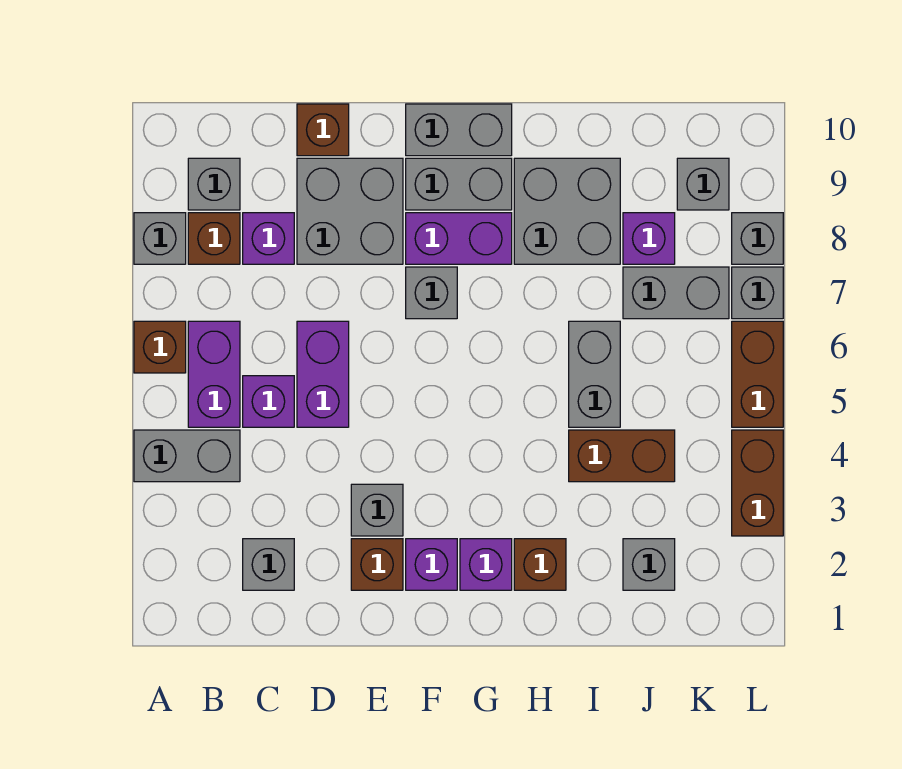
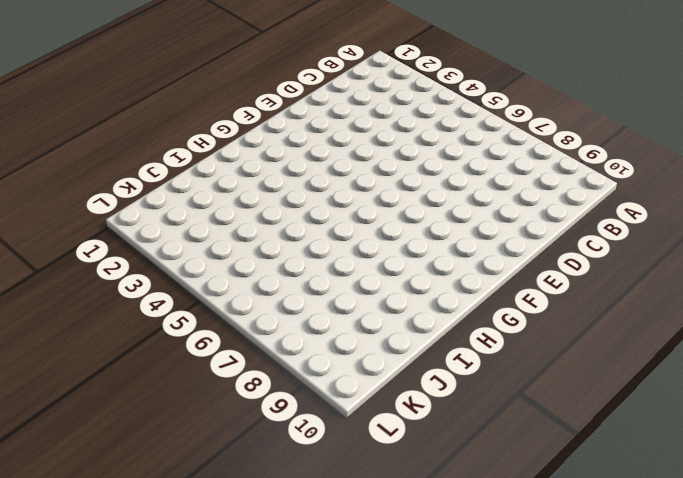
none -> grey 1x2 brick [134,430,240,482]
none -> brown 1x1 brick [134,321,186,373]
none -> grey 1x1 brick [134,213,186,264]
none -> purple 1x2 brick [188,321,240,427]

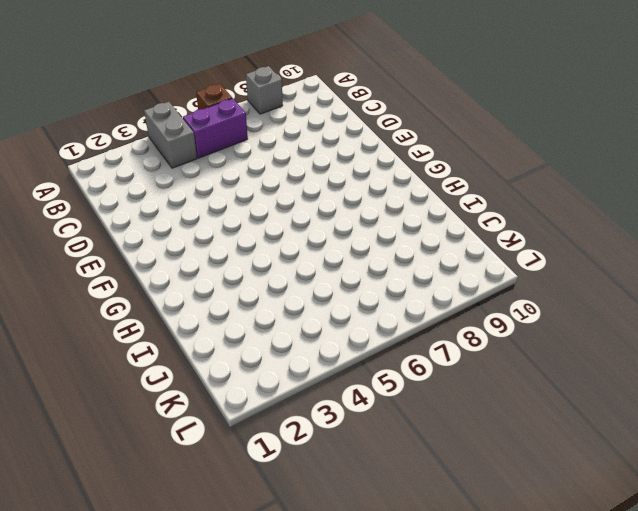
none -> brown 1x1 brick [188,213,240,264]
none -> grey 1x1 brick [188,158,240,210]
none -> grey 1x1 brick [243,539,294,590]
none -> purple 1x1 brick [243,376,294,427]

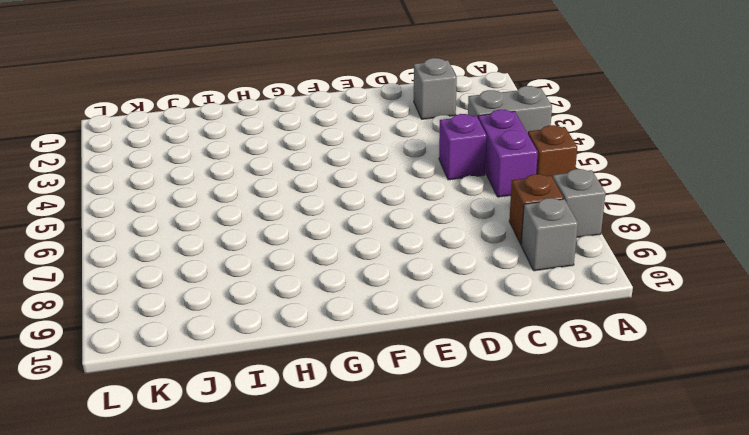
none -> purple 1x1 brick [243,213,294,264]
none -> purple 1x2 brick [297,321,349,427]
none -> grey 2x2 brick [297,158,403,264]
none -> brown 1x1 brick [297,104,349,156]

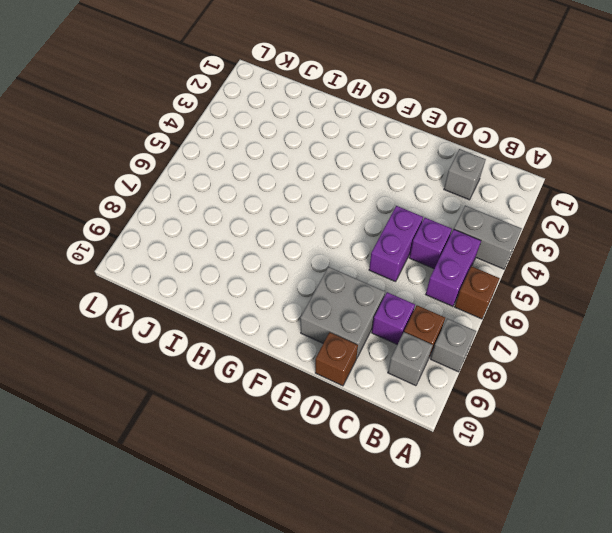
none -> brown 1x1 brick [351,539,403,590]
none -> grey 1x1 brick [351,484,403,536]
none -> purple 1x1 brick [406,539,457,590]
none -> grey 1x1 brick [406,267,457,319]

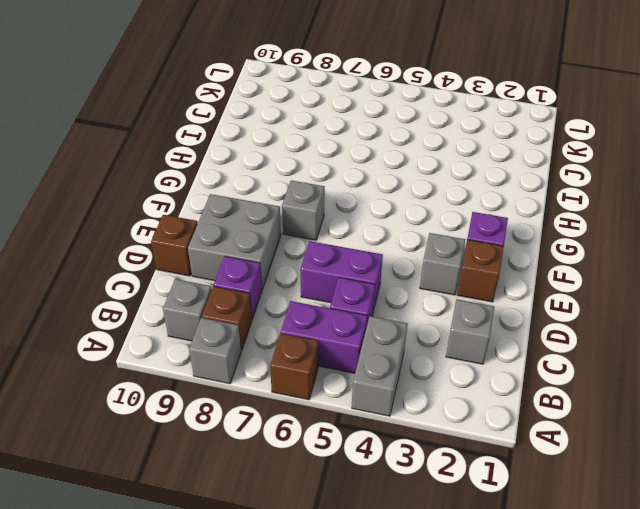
none -> purple 1x2 brick [406,213,512,264]
none -> grey 1x2 brick [406,158,512,210]
none -> grey 1x2 brick [406,104,512,156]
none -> purple 1x1 brick [460,539,512,590]

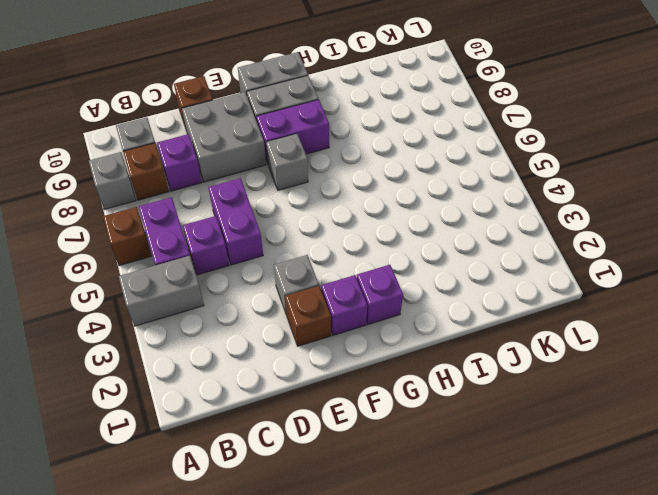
none -> grey 1x1 brick [243,539,294,590]
none -> brown 1x1 brick [514,539,566,590]
none -> grey 2x2 brick [514,158,620,264]
none -> brown 1x2 brick [569,430,675,482]

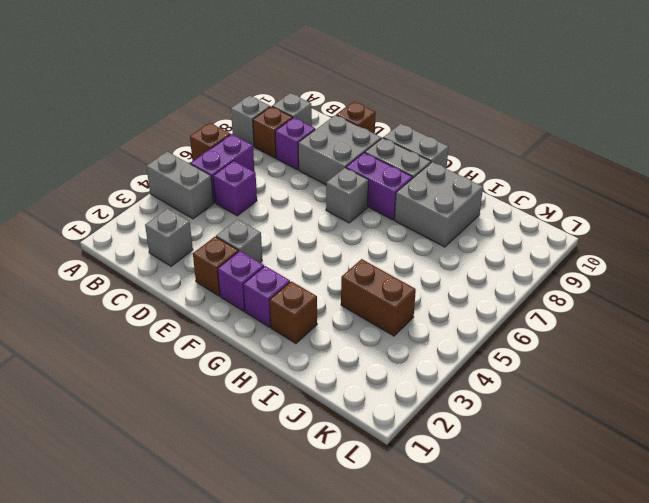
none -> purple 1x2 brick [297,321,349,427]
none -> grey 1x2 brick [569,321,620,427]
none -> grey 1x1 brick [623,539,675,590]
none -> grey 1x2 brick [623,267,729,319]

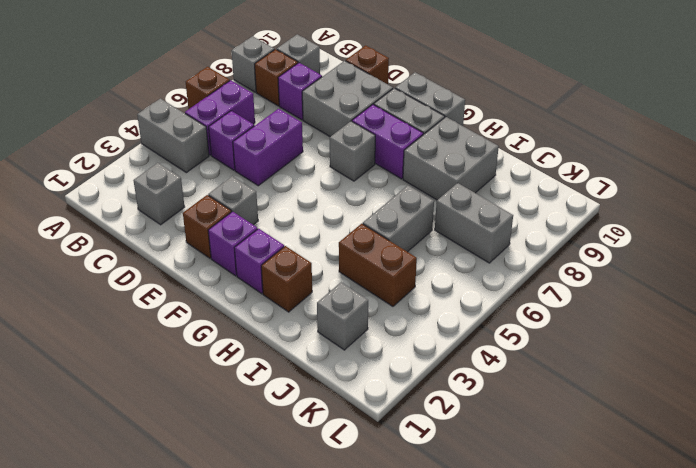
none -> purple 1x1 brick [623,213,675,264]
none -> grey 1x1 brick [677,158,729,210]
none -> brown 1x2 brick [732,430,783,536]
none -> brown 1x2 brick [732,321,783,427]

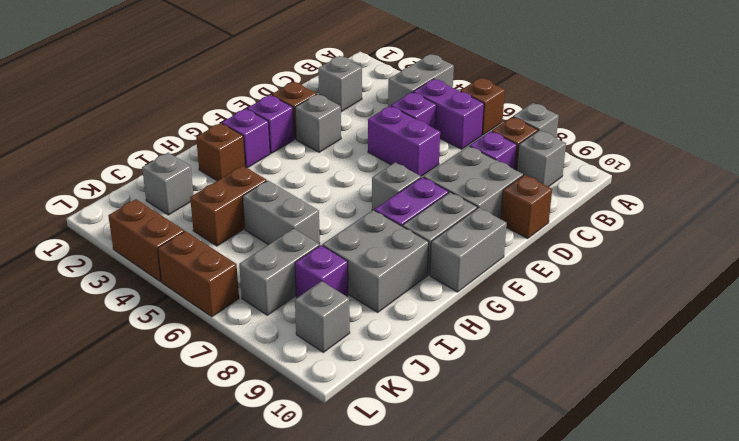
none -> grey 1x1 brick [732,267,783,319]
none -> grey 1x1 brick [732,213,783,264]

